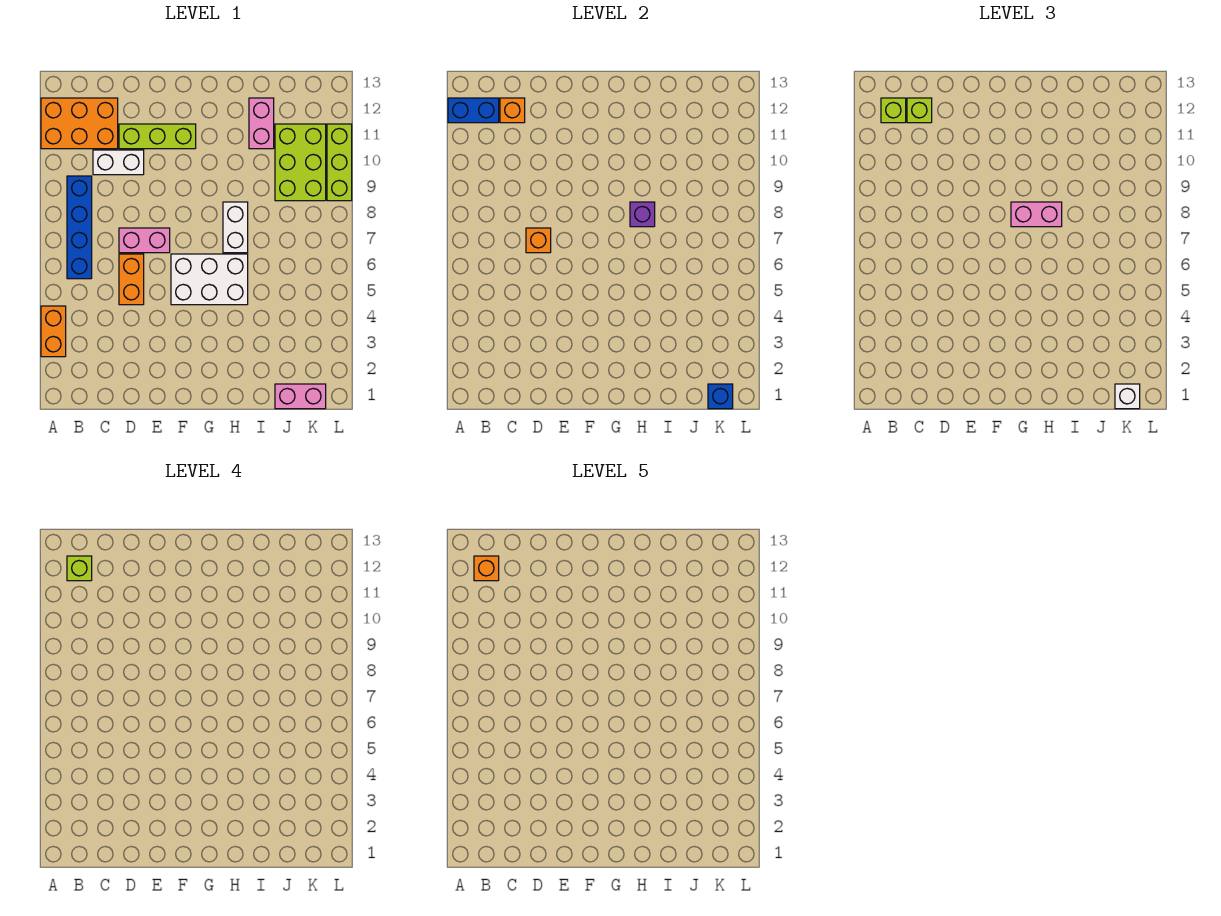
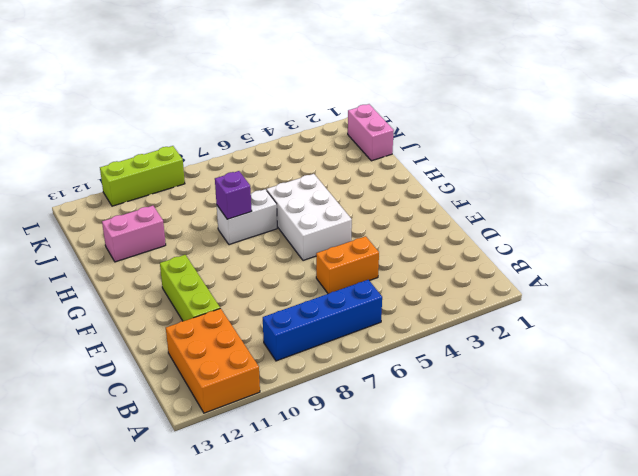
none -> orange 1x2 brick [41,306,66,357]
none -> white 1x2 brick [93,150,144,175]
none -> pink 1x2 brick [119,228,170,253]

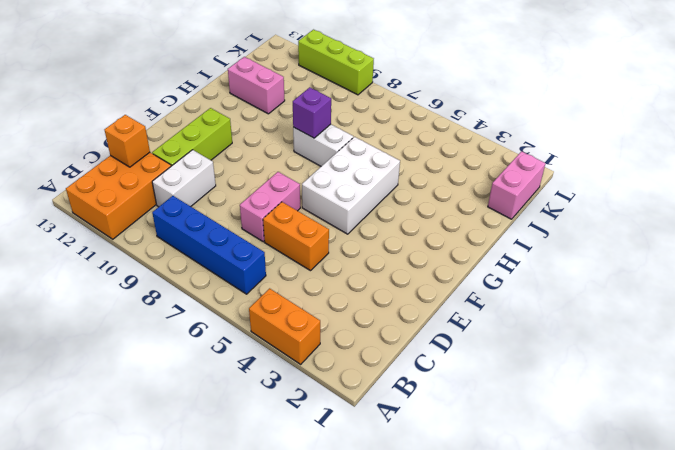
none -> lime 2x3 brick [275,124,326,201]
none -> blue 1x2 brick [448,98,499,123]
none -> orange 1x1 brick [526,228,551,253]

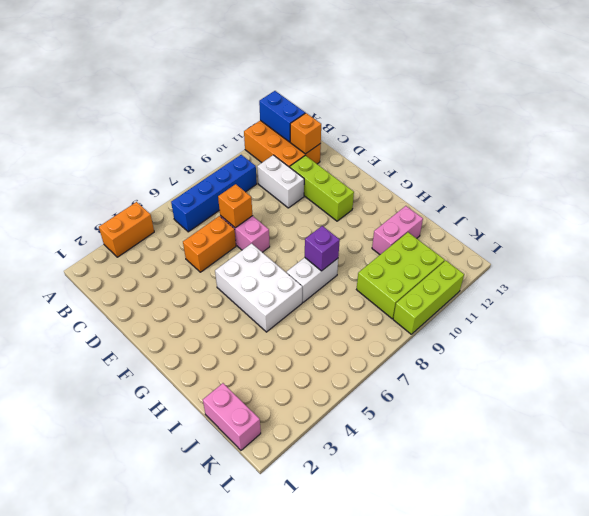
none -> blue 1x1 brick [708,384,733,409]
none -> lime 1x1 brick [881,98,906,123]
none -> lime 1x1 brick [907,98,932,123]

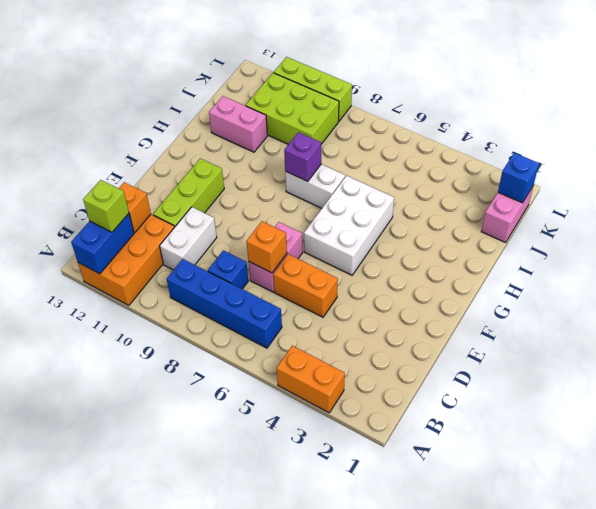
blue 1x1 brick [208,250,248,289] -> none
none -> lime 1x1 brick [907,98,932,123]
none -> pink 1x2 brick [1011,202,1062,227]
none -> white 1x1 brick [1115,384,1140,409]

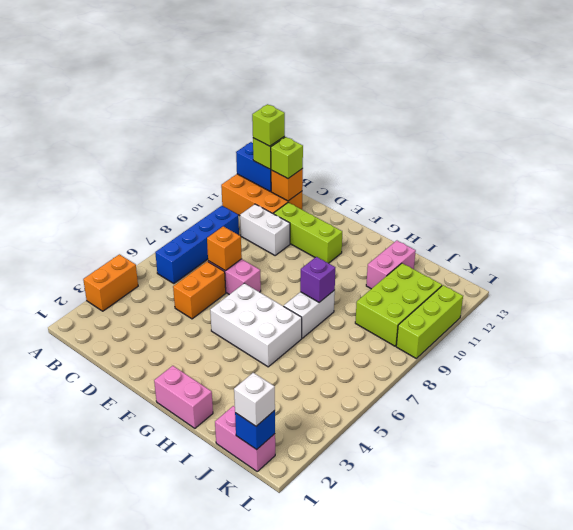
pink 1x2 brick [154,366,213,428] -> pink 1x2 brick moved to [1011,202,1062,227]
none -> orange 1x1 brick [474,556,499,581]

